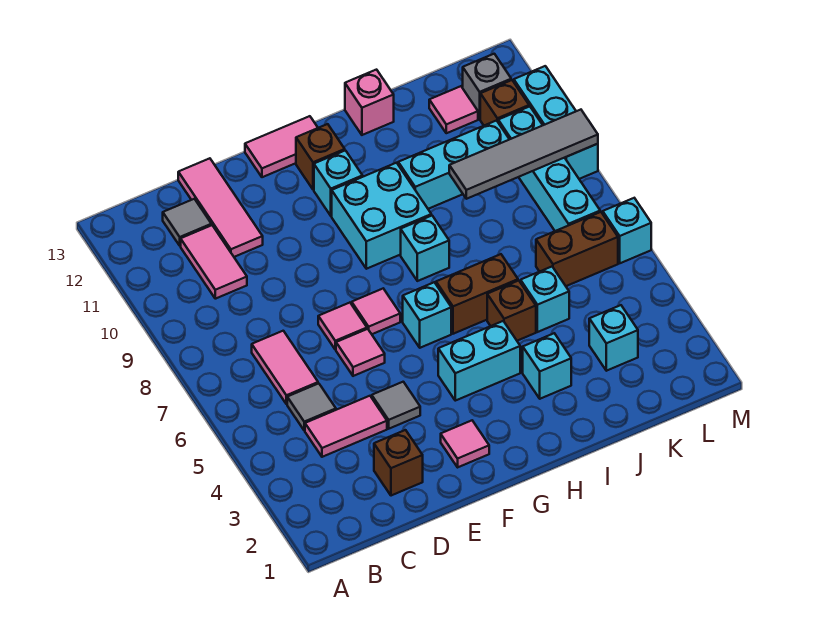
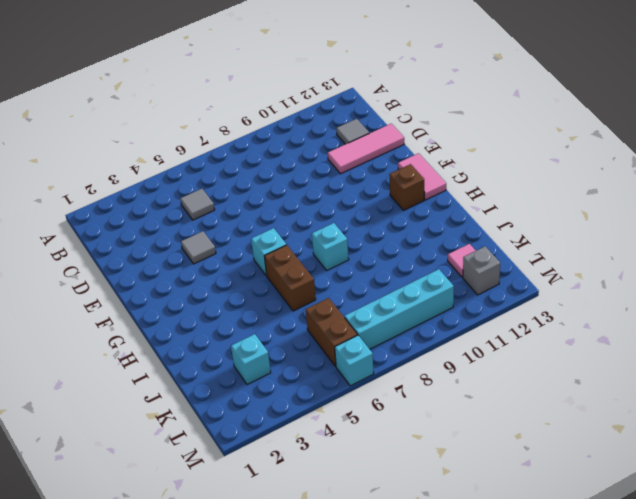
none -> pink 1x2 tile [305,396,387,457]
none -> pink 1x2 tile [252,331,318,404]
none -> pink 1x2 tile [181,225,247,299]
none -> brown 1x1 brick [374,430,423,496]

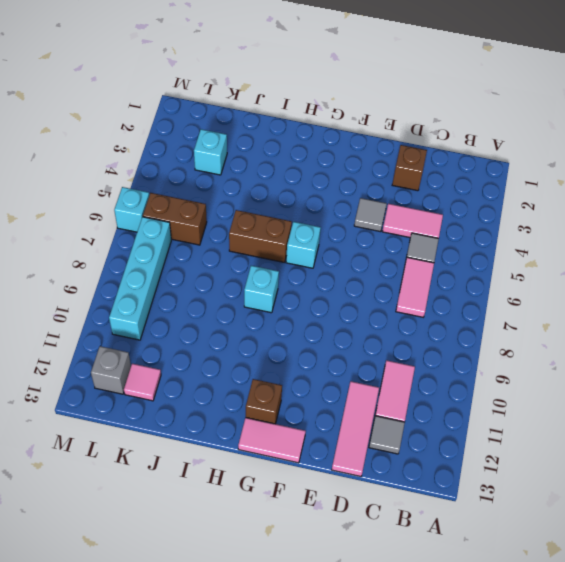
none -> pink 1x1 tile [336,329,385,376]
none -> pink 1x1 tile [318,303,367,350]
none -> pink 1x1 tile [441,421,489,467]
none -> pink 1x1 tile [352,289,400,334]

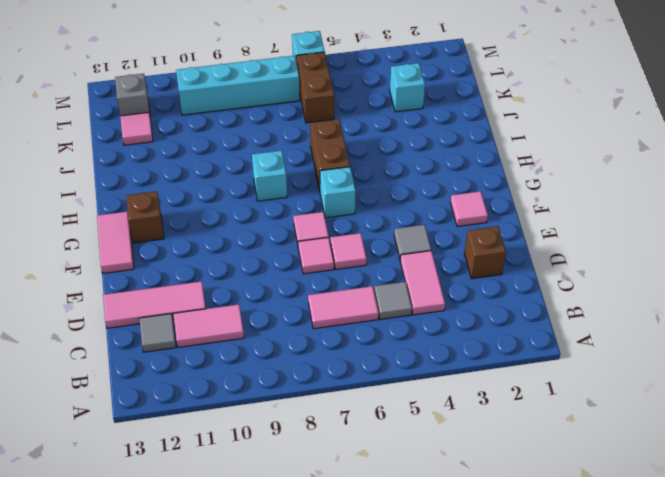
none -> cyan 1x2 brick [438,321,520,401]
none -> cyan 2x2 brick [332,163,431,269]
none -> cyan 1x1 brick [314,150,363,216]
none -> cyan 1x1 brick [523,333,571,399]

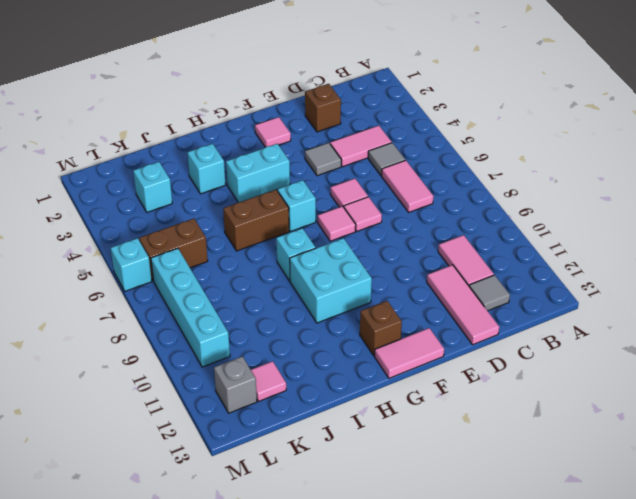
none -> cyan 1x1 brick [314,150,363,216]
none -> brown 1x1 brick [487,281,536,341]
none -> cyan 1x3 brick [398,121,509,209]
none -> pink 1x1 brick [345,70,394,135]

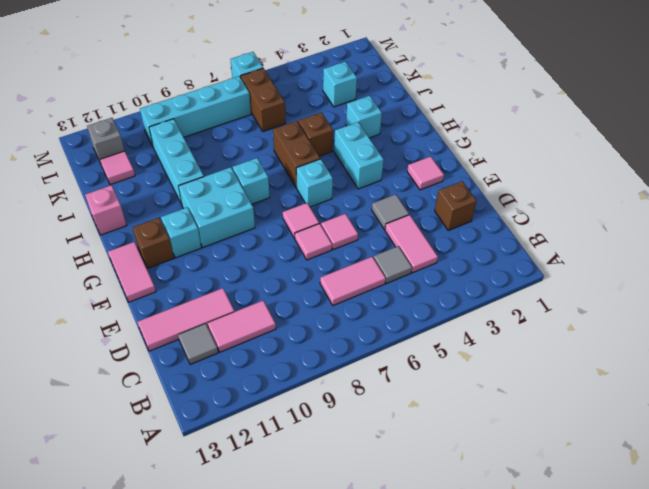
none -> cyan 1x1 brick [521,267,569,332]
none -> brown 1x1 brick [480,80,529,125]
none -> cyan 1x3 brick [514,66,598,179]
none -> grey 1x4 tile [449,110,598,199]

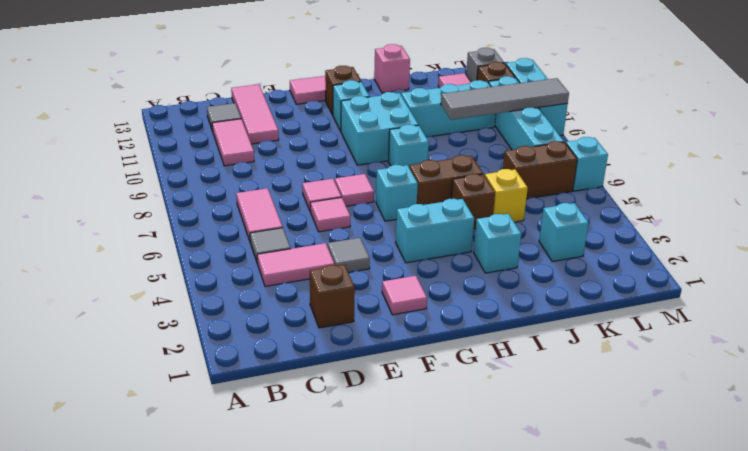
yellow 1x1 brick [485,169,528,222] -> cyan 1x1 brick [521,267,569,332]

